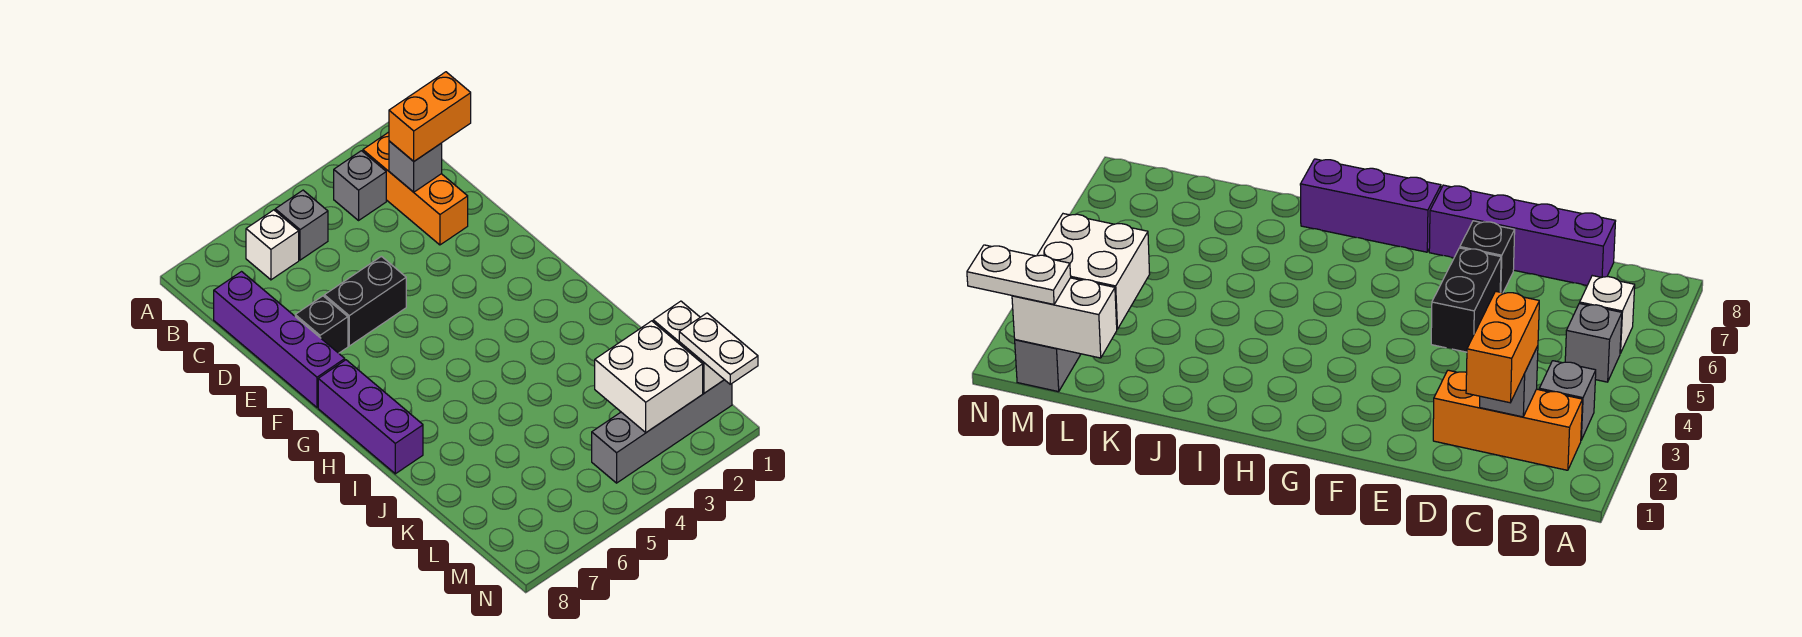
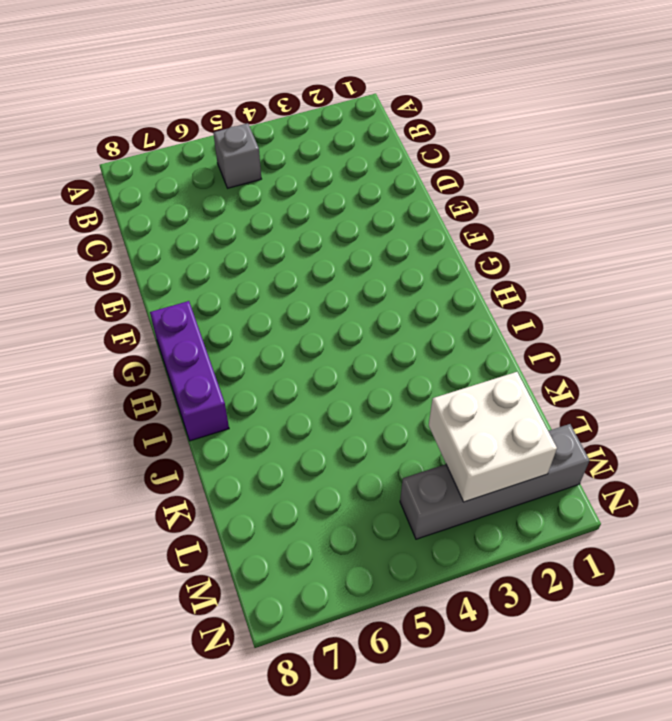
none -> orange 1x3 brick [363,132,468,245]
none -> grey 1x1 brick [334,151,386,220]
none -> white 1x1 brick [246,210,299,280]

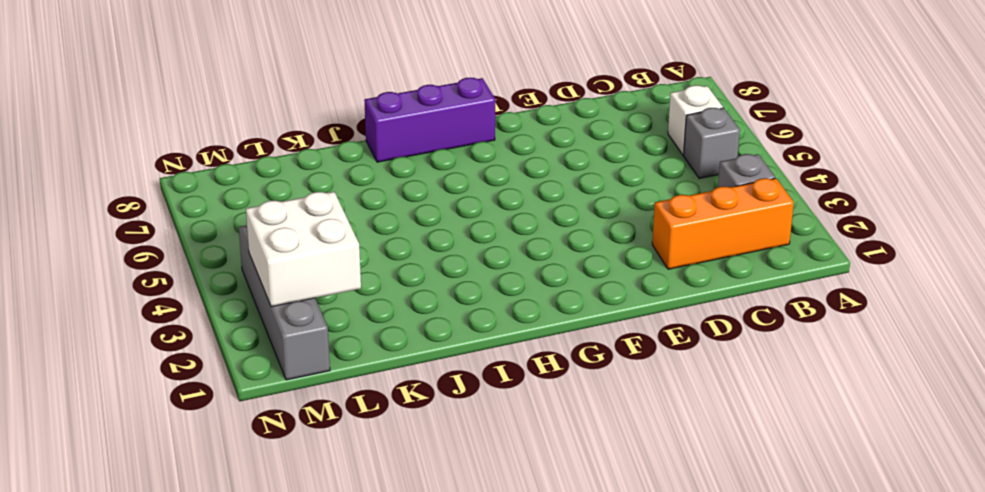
none -> purple 1x4 brick [214,272,345,407]
none -> black 1x2 brick [324,256,406,346]
none -> black 1x1 brick [295,296,348,353]

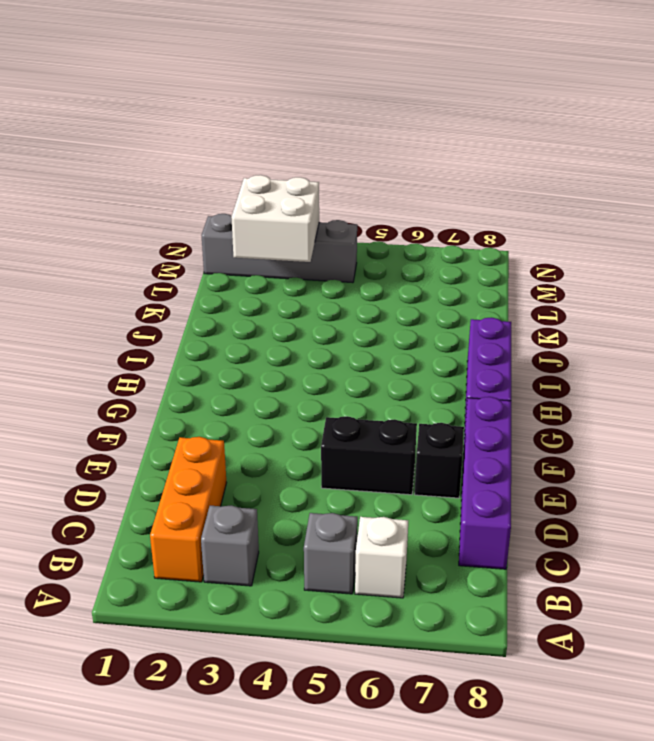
none -> grey 1x1 brick [389,141,442,192]
none -> white 1x2 brick [653,301,724,393]
none -> orange 1x2 brick [389,72,471,161]

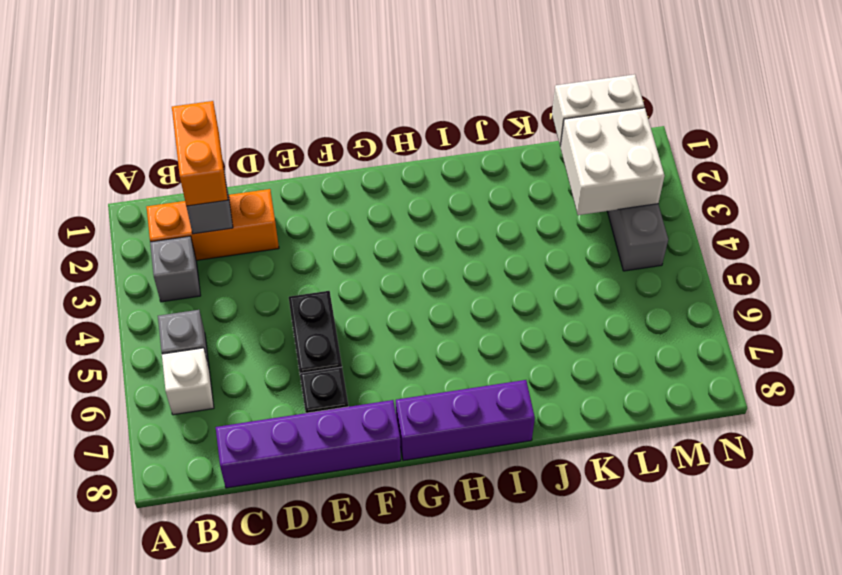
none -> white 1x2 plate [679,313,758,384]

